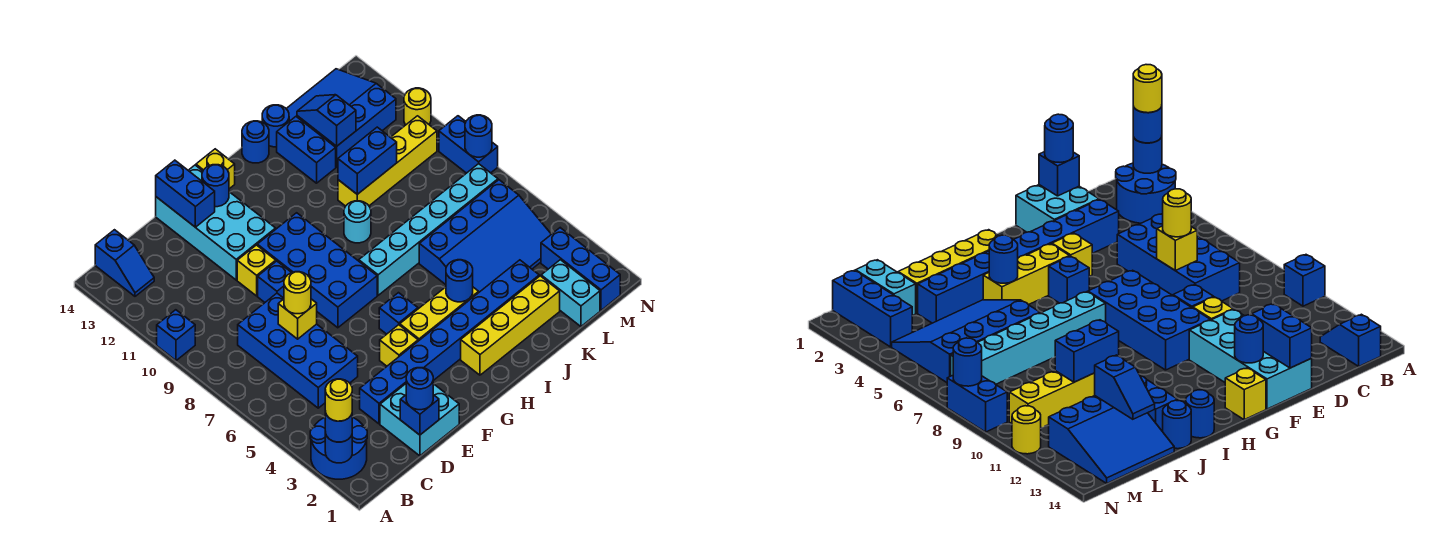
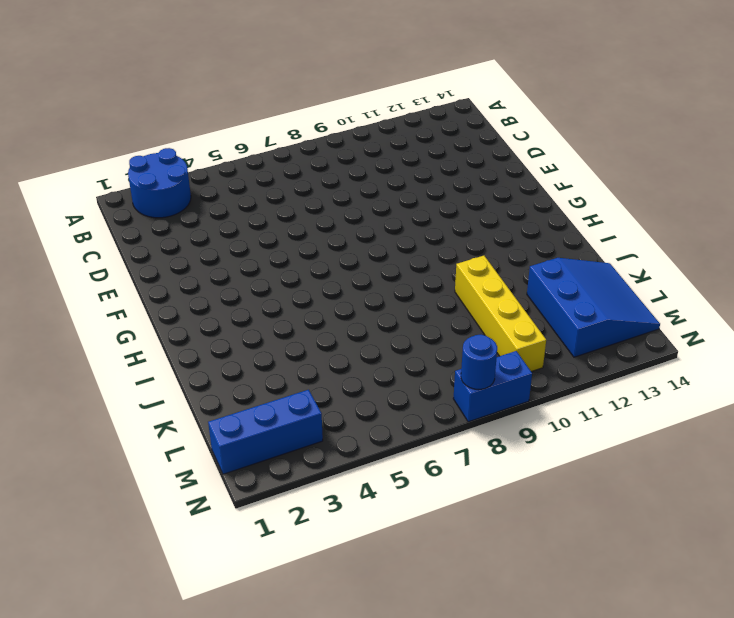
none -> blue 1x1 brick [157,310,195,361]
none -> blue 1x2 slope [95,230,154,296]
none -> blue 2x4 brick [238,293,358,408]
none -> cyan 2x2 brick [380,384,459,456]

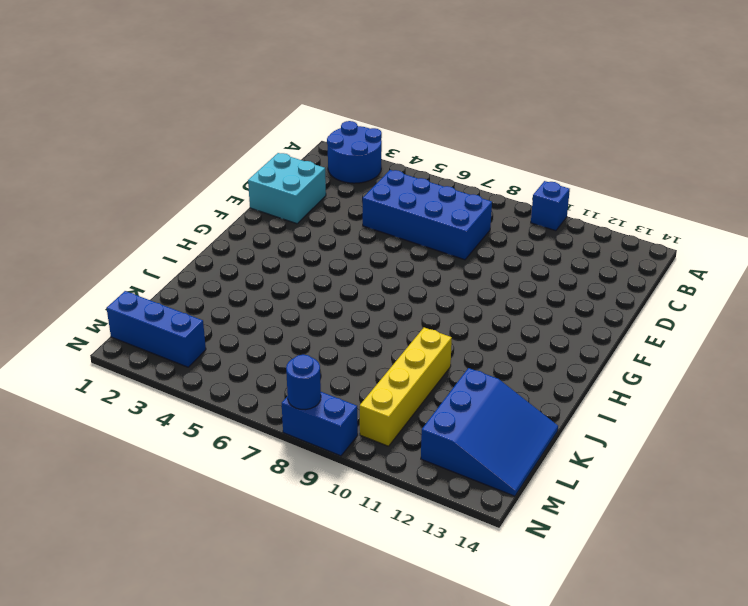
none -> blue 1x2 slope [95,230,154,296]
none -> blue 1x8 brick [360,260,539,424]
none -> blue 1x1 brick [258,261,291,302]
none -> yellow 1x1 brick [237,245,276,296]

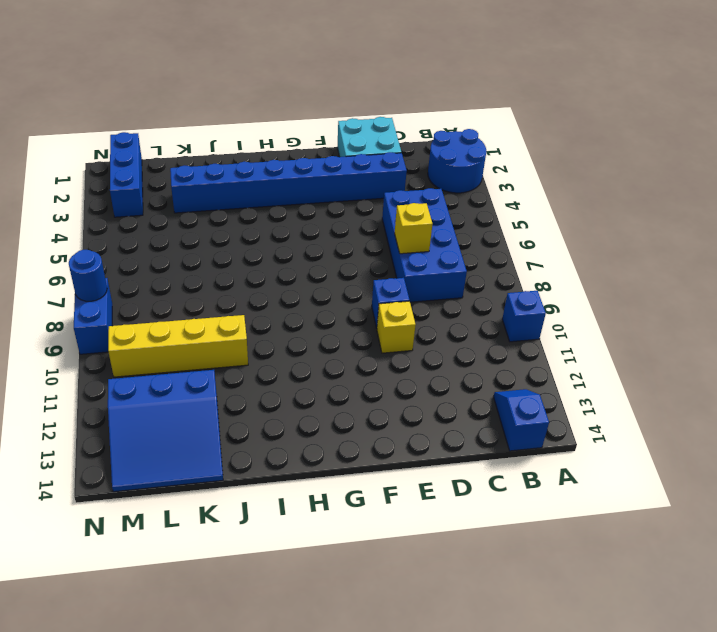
none -> cyan 2x4 brick [156,165,276,280]
none -> yellow 1x1 brick [380,325,418,366]
none -> blue 2x4 brick [257,213,377,328]
none -> yellow 1x3 brick [400,287,479,341]

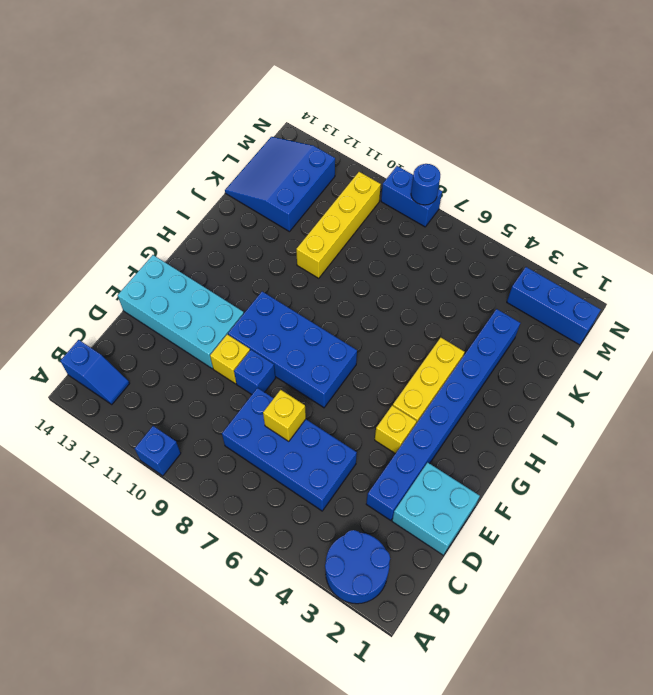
none -> blue 1x1 brick [379,293,418,334]
none -> yellow 1x1 brick [196,149,235,189]
none -> yellow 1x4 brick [461,276,560,375]
none -> cyan 1x6 brick [359,164,498,295]

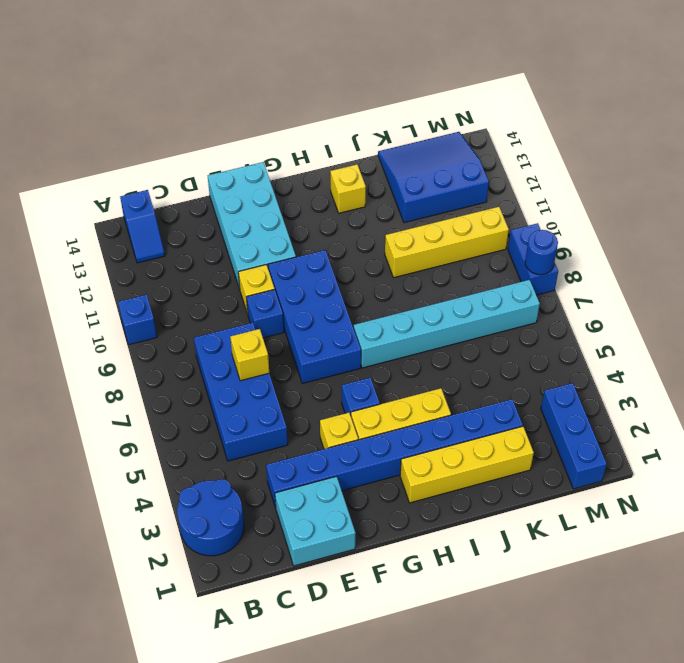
yellow 1x1 brick [330,164,366,213] -> yellow 1x1 brick moved to [196,149,235,189]
none -> cyan 1x1 round brick [344,201,371,243]
none -> blue 1x1 round brick [242,121,269,163]
none -> blue 3x4 slope [419,180,551,292]
none -> blue 1x2 brick [277,117,336,183]

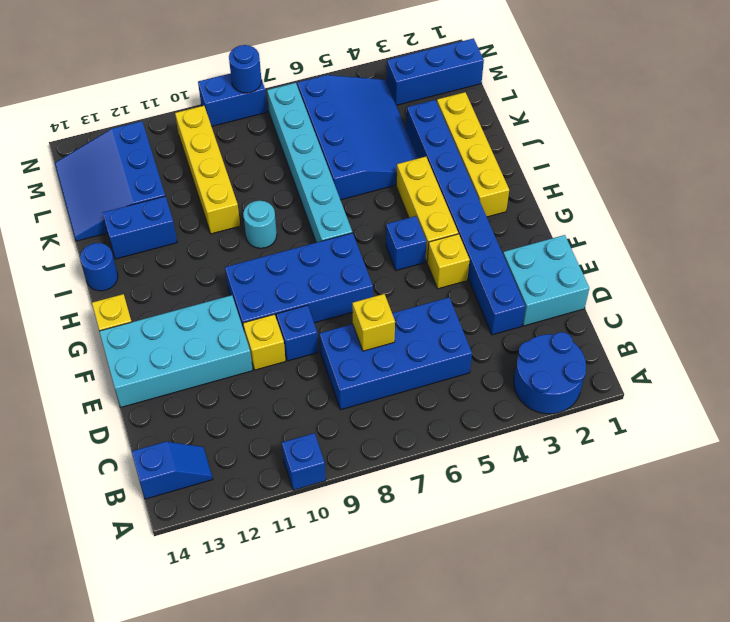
none -> blue 1x1 round brick [262,105,289,147]
none -> cyan 1x2 brick [541,260,600,326]
none -> yellow 1x1 round brick [404,88,431,125]
none -> blue 1x1 round brick [325,432,352,463]

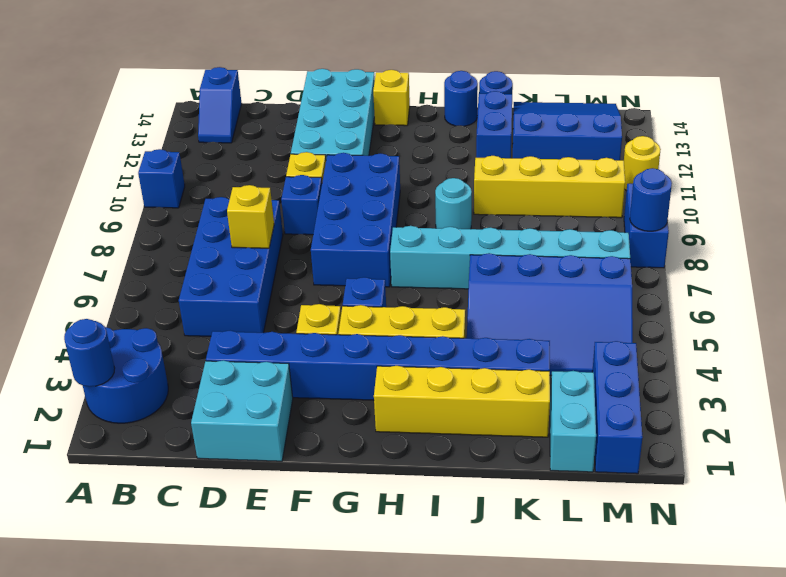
none -> blue 1x1 brick [400,395,439,435]
none -> blue 1x2 brick [156,160,215,227]
none -> blue 1x1 round brick [202,165,229,207]
none -> blue 1x1 round brick [446,260,473,302]

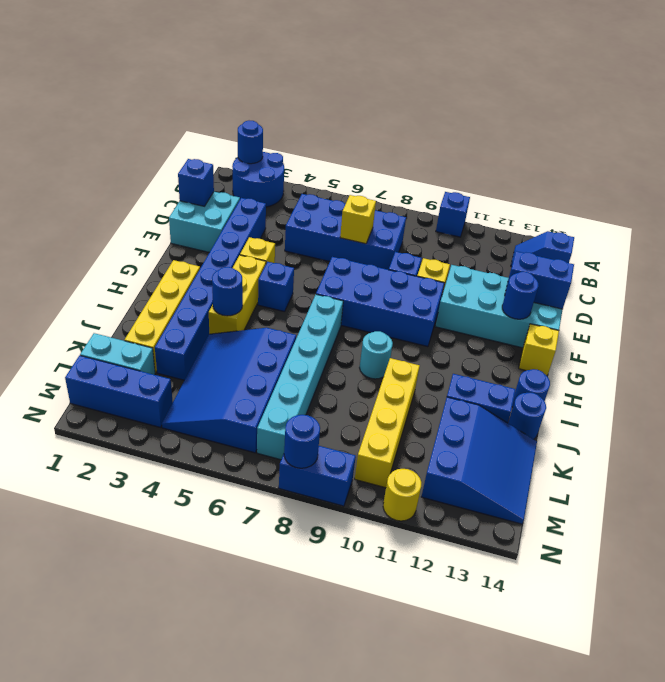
none -> blue 1x2 brick [338,127,397,194]
none -> blue 1x2 slope [297,95,356,146]
none -> blue 1x1 round brick [325,411,352,442]
none -> blue 1x1 round brick [406,368,433,410]

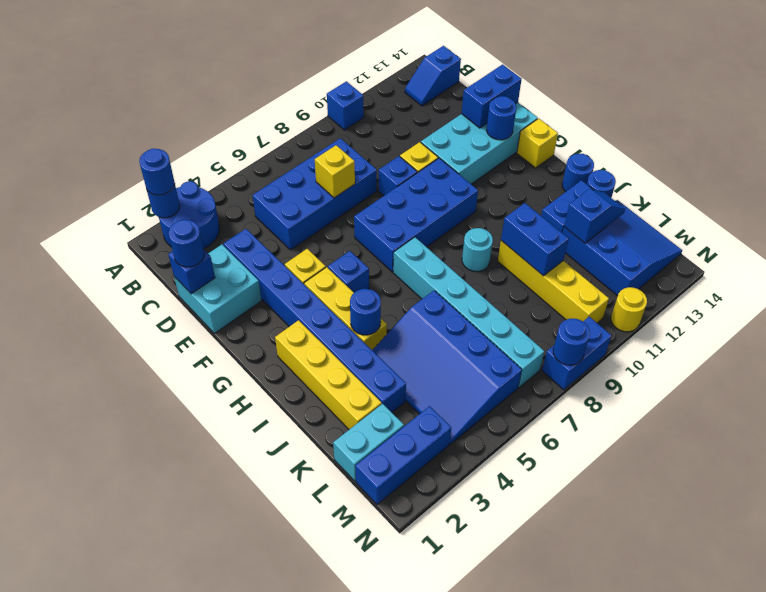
none -> yellow 1x1 round brick [284,272,311,314]
none -> yellow 1x1 round brick [325,379,352,421]

